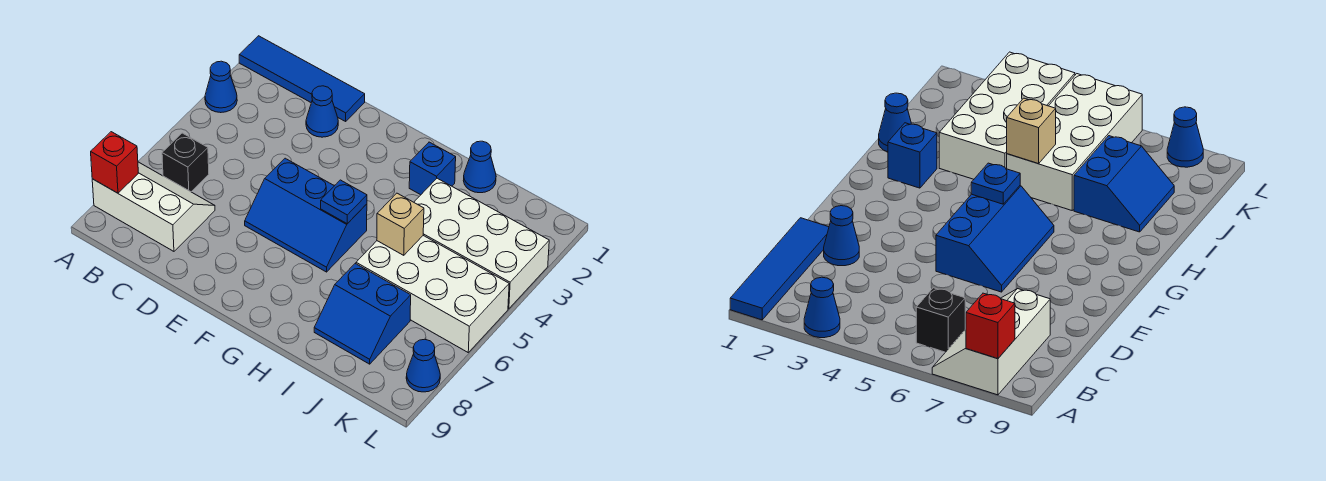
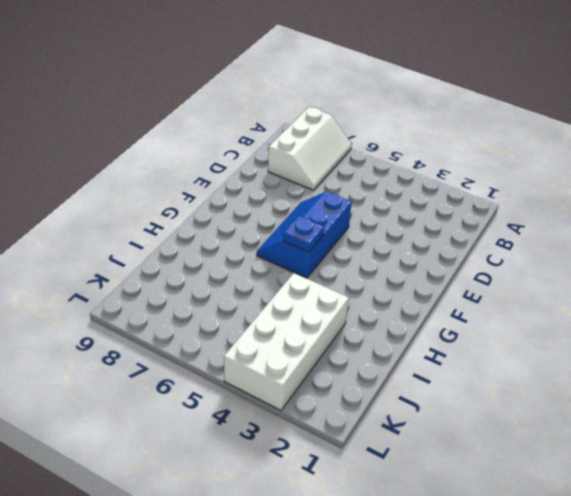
none -> blue 1x4 tile [239,36,365,121]
none -> blue 1x1 cone [205,61,237,113]
none -> black 1x1 brick [162,133,209,192]

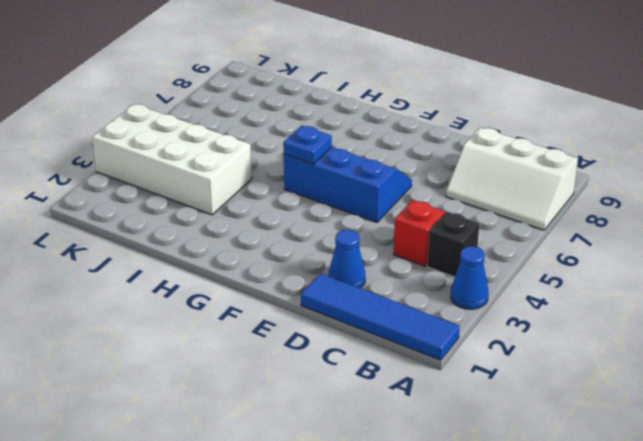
black 1x1 brick [427,212,479,277] -> black 1x1 brick moved to [162,133,209,192]
red 1x1 brick [393,200,445,266] -> red 1x1 brick moved to [91,132,138,193]
none -> blue 1x1 brick [409,142,456,195]
none -> blue 1x1 cone [463,141,496,193]
none -> white 2x4 brick [356,236,509,352]

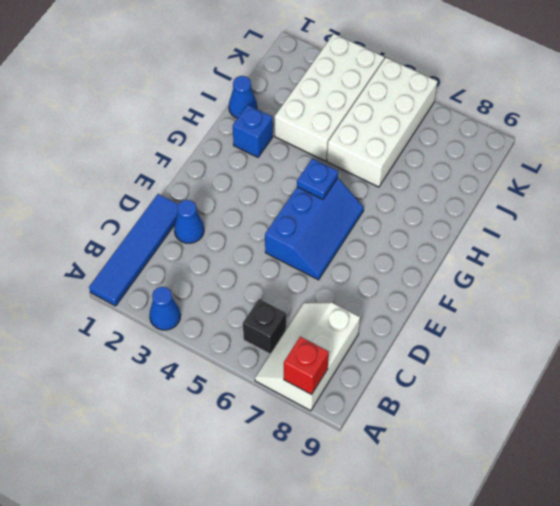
none -> blue 2x2 slope [314,264,411,364]
none -> blue 1x1 cone [406,340,440,392]
none -> tan 1x1 brick [377,193,424,255]

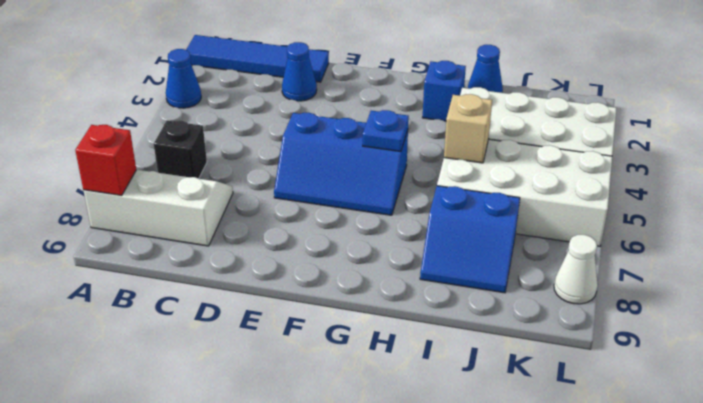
white 1x1 cone [554,235,598,304] -> blue 1x1 cone [406,340,440,392]

